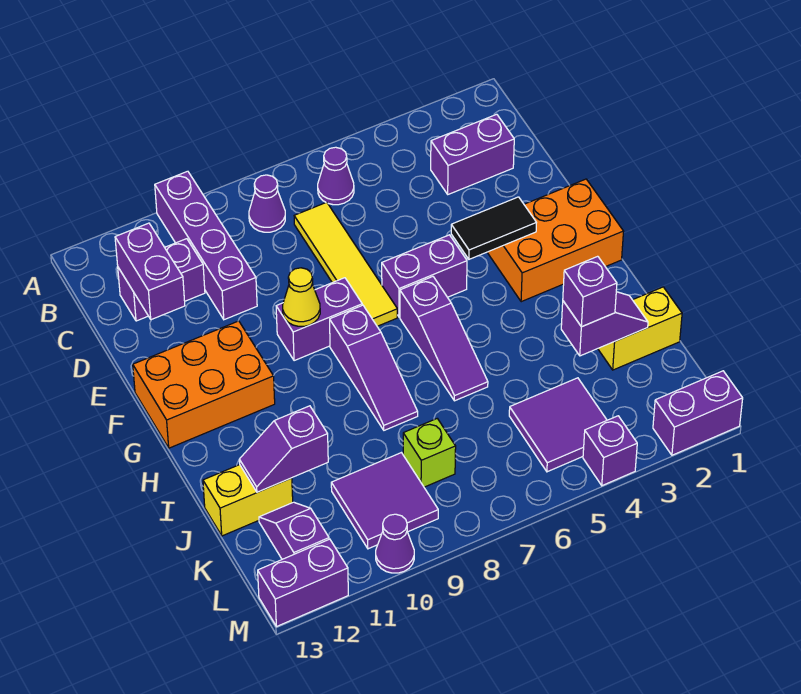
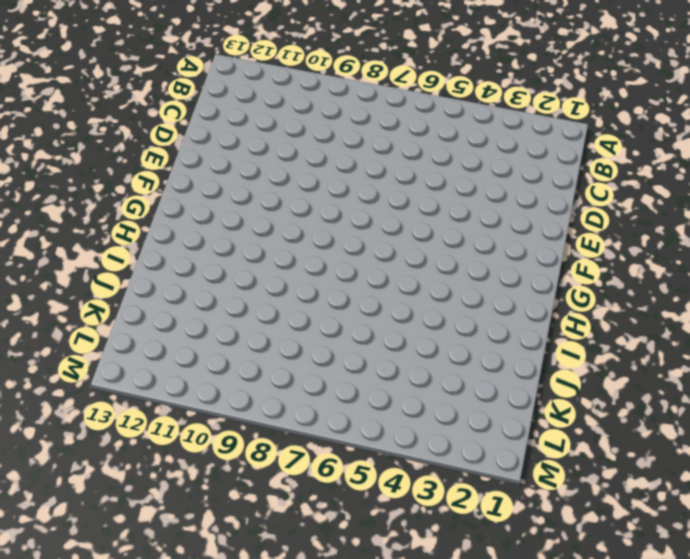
none -> purple 1x4 brick [155,171,257,320]
none -> purple 1x1 cone [318,147,354,205]
none -> purple 1x1 cone [249,175,285,232]

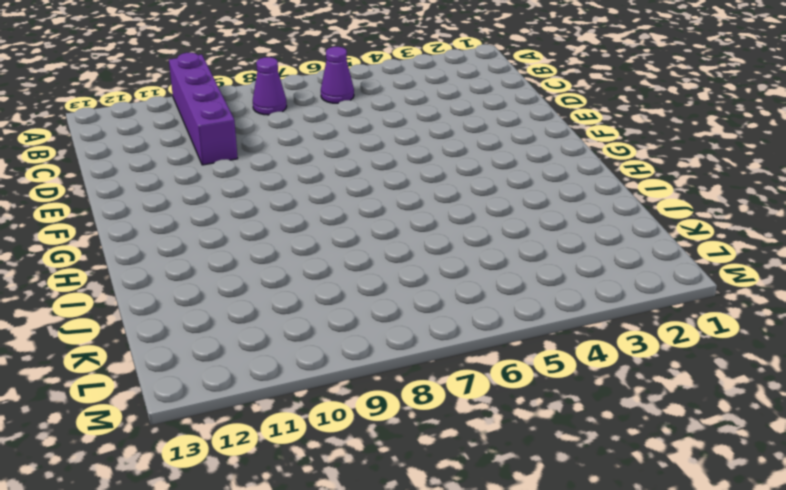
none -> purple 1x2 brick [431,114,514,194]
none -> yellow 1x4 tile [294,202,397,326]
none -> purple 1x2 brick [118,239,205,321]

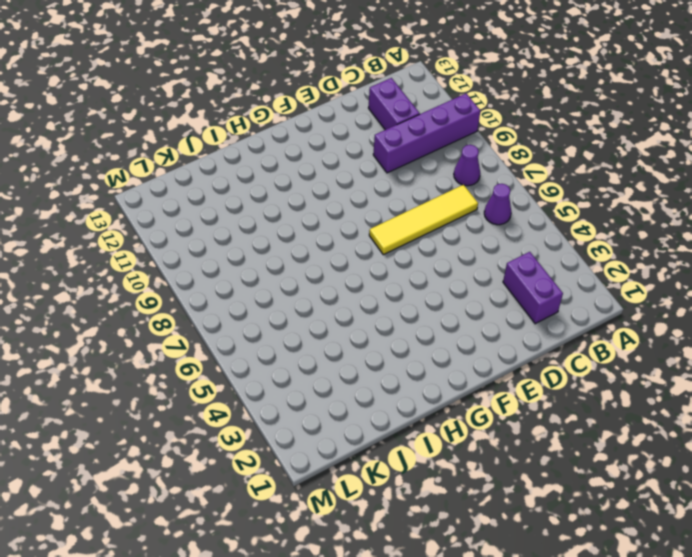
none -> orange 2x3 brick [487,179,624,302]
none -> purple 1x2 brick [382,235,467,317]
none -> purple 1x2 brick [276,278,362,361]

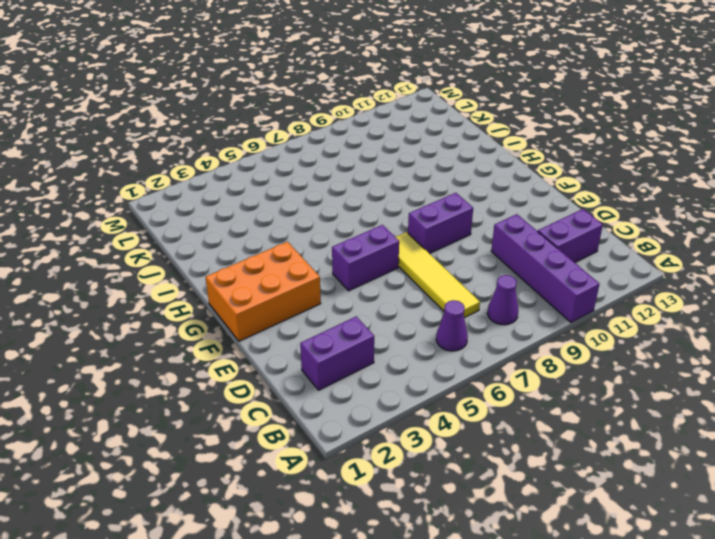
none -> orange 2x3 brick [133,321,275,448]
none -> purple 1x3 slope [400,277,488,401]
none -> purple 1x3 slope [330,305,418,430]

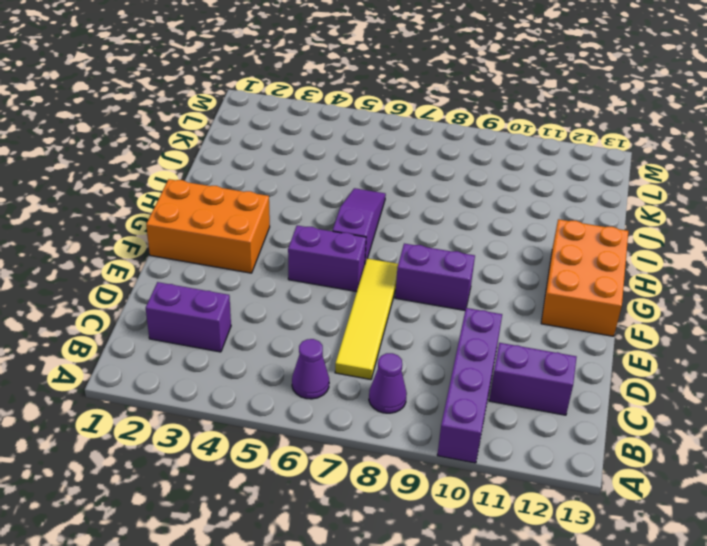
orange 2x3 brick [541,219,628,336] -> orange 2x3 brick turned to [133,321,275,448]
none -> purple 1x3 slope [330,305,418,430]
none -> yellow 1x2 brick [598,287,682,370]
none -> yellow 1x2 brick [203,465,293,536]

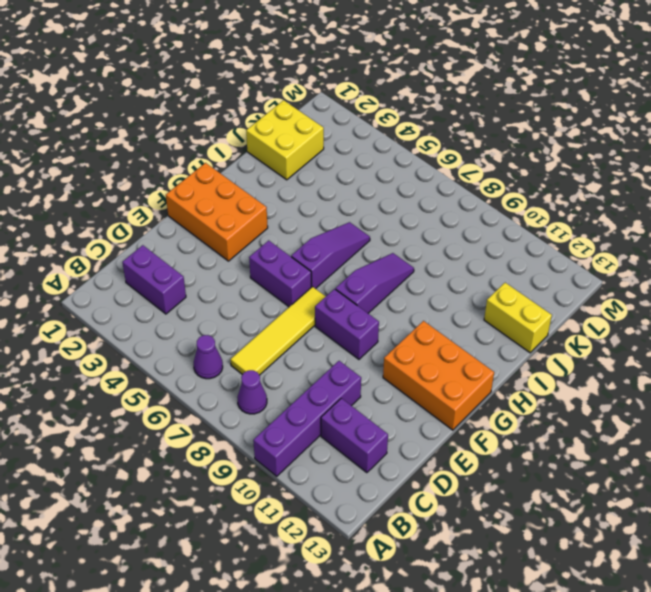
yellow 2x2 brick [246,100,324,180] -> yellow 1x2 brick [598,287,682,370]
none -> purple 2x2 tile [509,378,607,472]
none -> lime 1x1 brick [403,419,456,487]
none -> purple 2x2 tile [331,453,438,549]

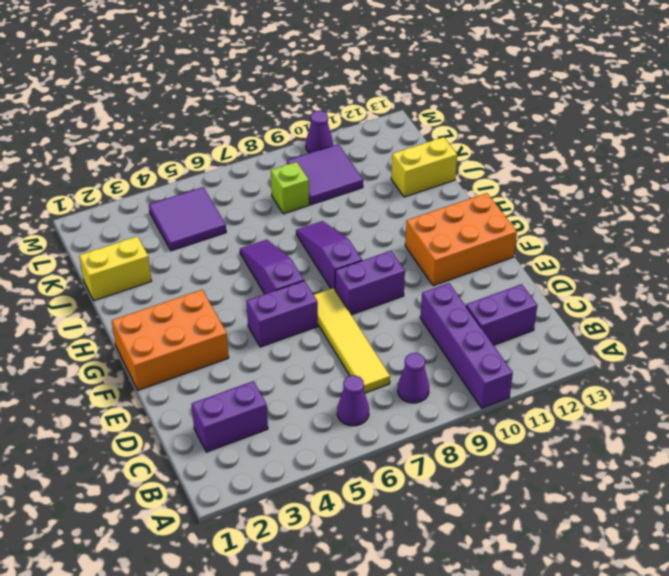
none -> purple 1x2 slope [259,502,329,559]
none -> purple 1x2 brick [653,371,743,455]
none -> purple 1x1 brick [583,416,637,486]

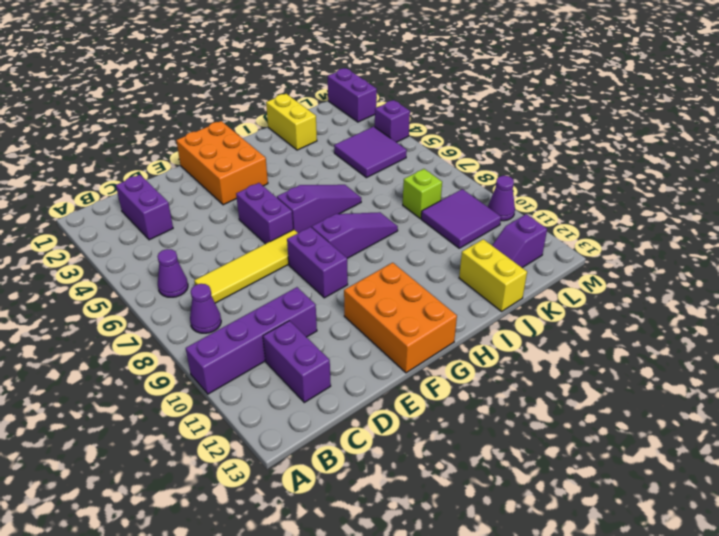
none -> purple 1x2 brick [258,539,348,627]
none -> purple 1x2 brick [115,223,185,320]
none -> black 1x2 tile [451,197,536,259]

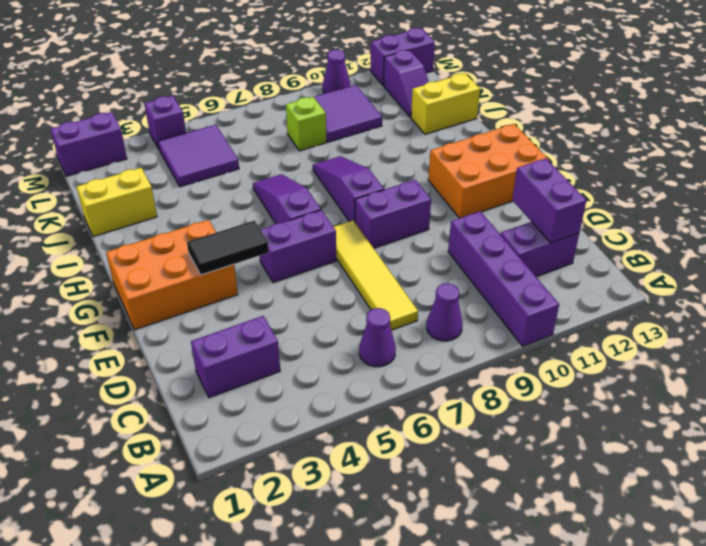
none -> yellow 1x1 cone [283,268,320,326]
none -> purple 1x2 slope [561,292,648,356]
none -> purple 1x2 slope [239,406,328,492]

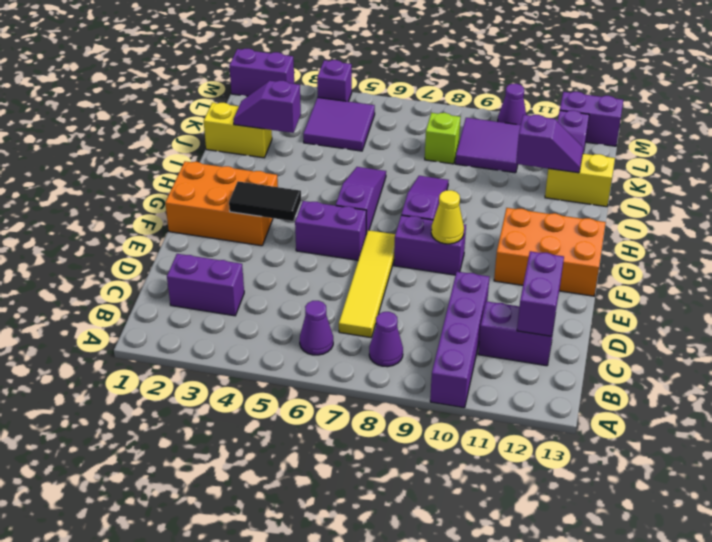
none -> purple 1x1 brick [563,256,617,327]

